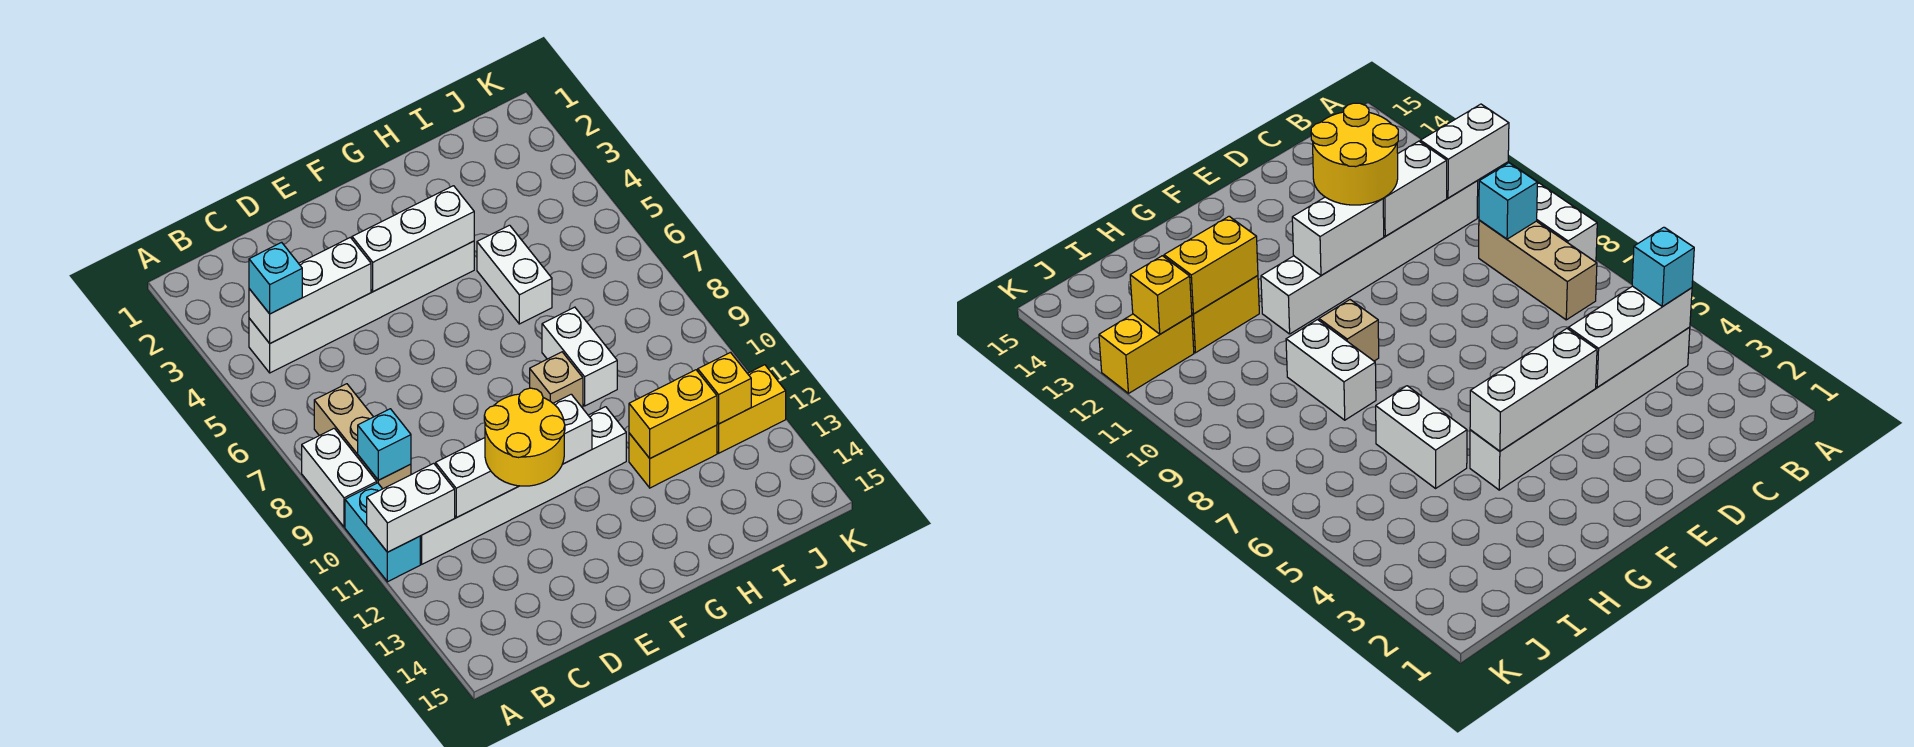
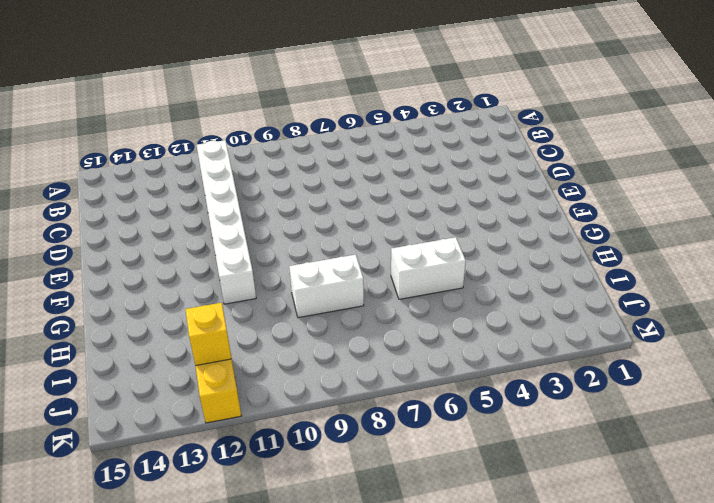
none -> white 1x2 brick [302,428,377,527]
none -> cyan 1x2 brick [345,483,420,582]
none -> white 1x6 brick [249,241,474,373]

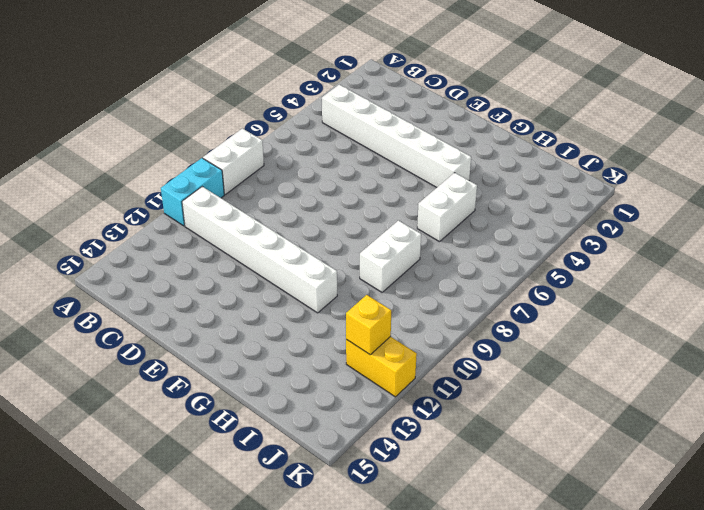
none -> tan 1x3 brick [314,384,411,489]
none -> tan 1x1 brick [530,352,583,407]
none -> yellow 1x2 brick [629,425,717,488]

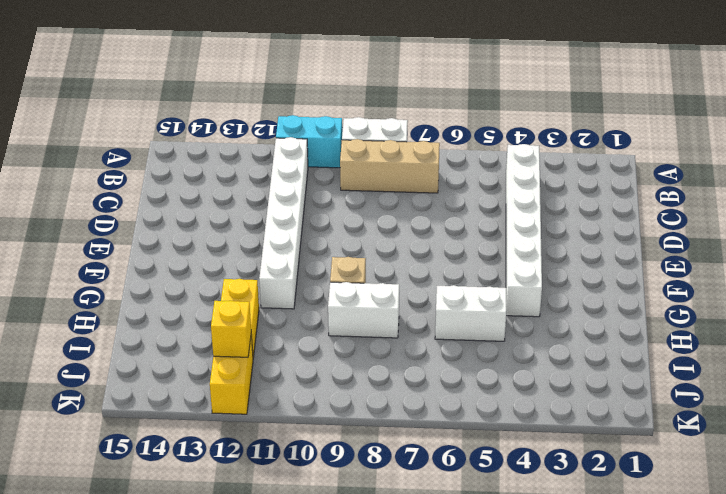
none -> white 1x2 brick [367,463,455,552]
none -> white 1x3 brick [249,237,371,343]
none -> cyan 1x1 brick [358,409,411,480]

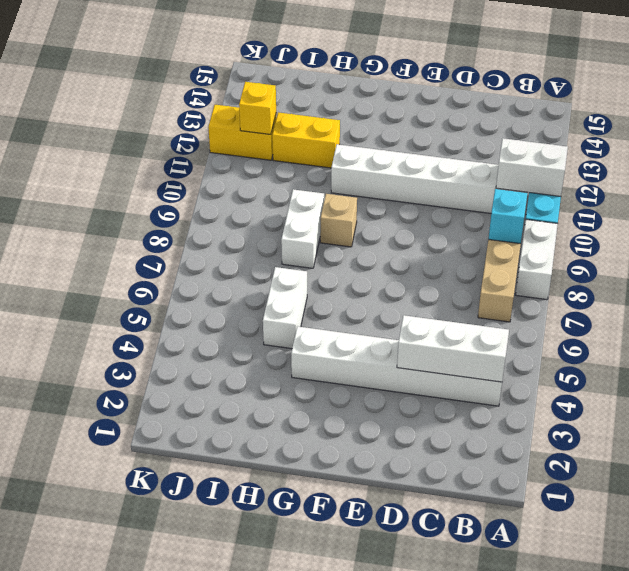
none -> white 1x2 brick [436,438,519,518]
none -> white 1x3 brick [352,186,474,292]
none -> white 1x2 brick [553,394,592,464]

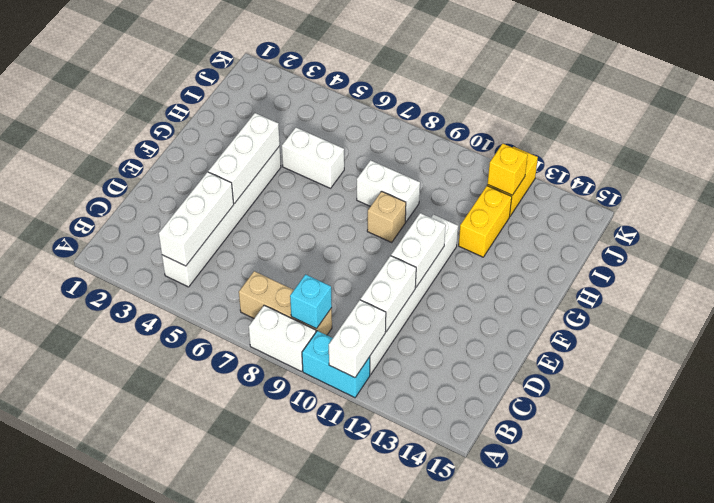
none -> yellow 1x2 brick [629,370,717,458]
none -> cyan 1x1 brick [249,242,302,314]
none -> yellow 2x2 round brick [484,388,565,486]

